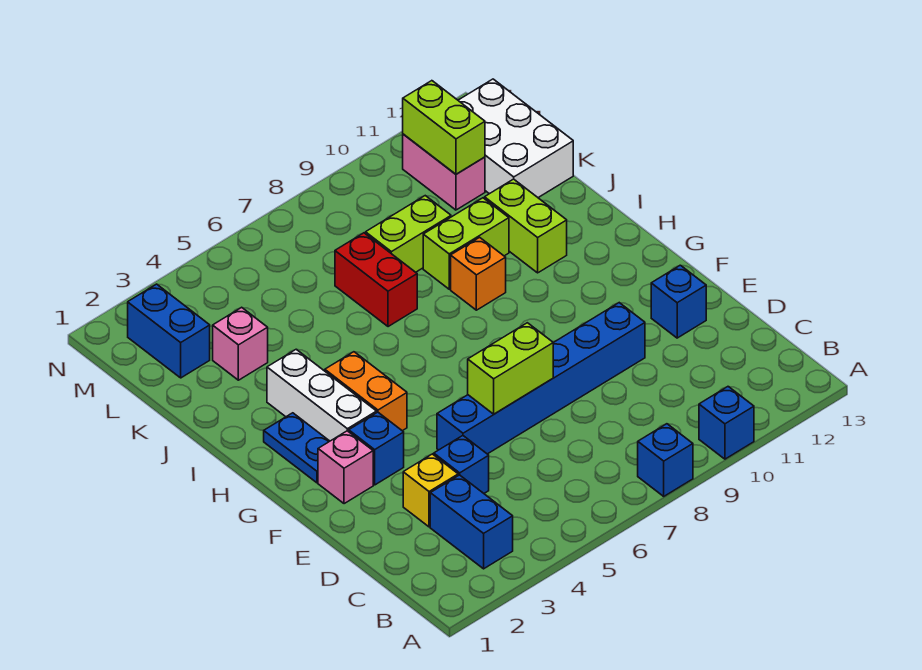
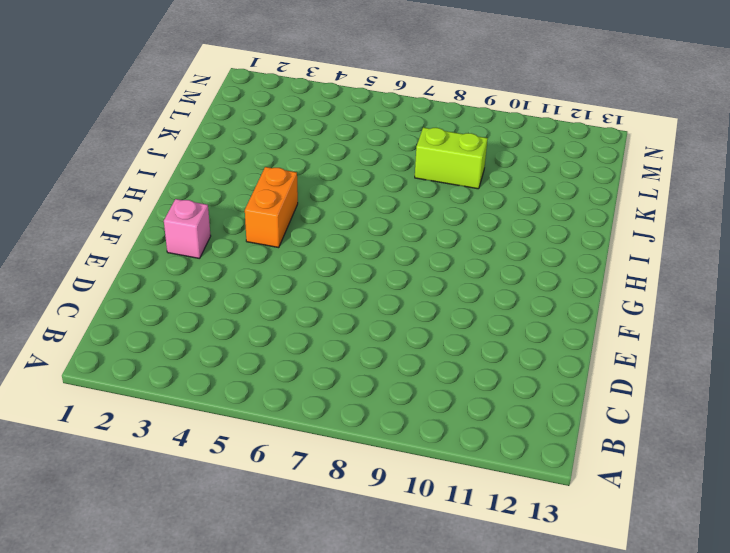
none -> blue 1x1 brick [638,424,693,496]
none -> blue 1x1 brick [699,387,754,459]
none -> blue 1x2 brick [430,475,513,569]

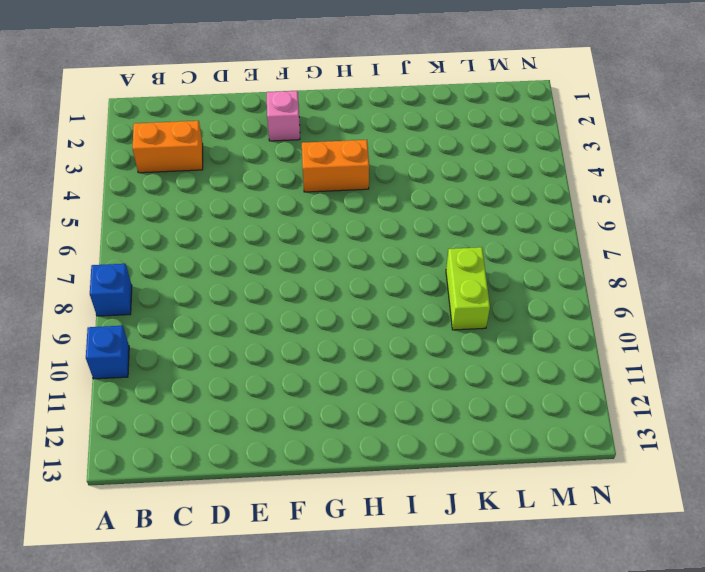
orange 1x2 brick [132,121,203,173] -> blue 1x2 brick [430,475,513,569]
none -> yellow 1x1 brick [403,454,458,527]
none -> blue 1x1 brick [434,436,489,493]
none -> blue 1x6 brick [437,303,645,454]

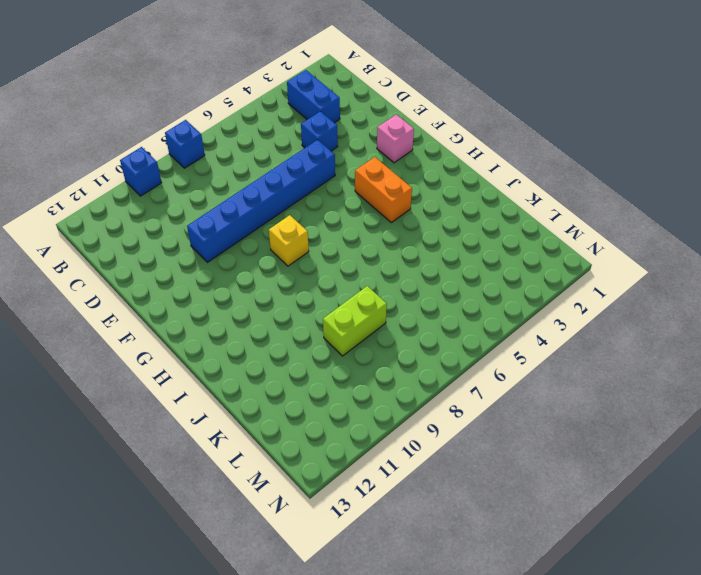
yellow 1x1 brick [269,215,309,266] -> yellow 1x1 brick moved to [403,454,458,527]
none -> blue 1x1 brick [651,265,706,338]
none -> blue 1x1 brick [349,412,404,485]
none -> blue 1x2 plate [264,413,330,483]

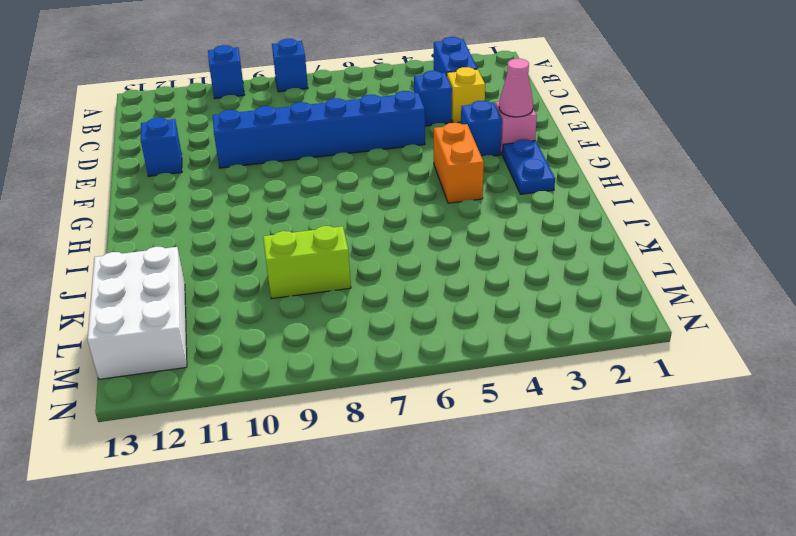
pink 1x1 cone [499,59,533,117] -> none
none -> white 1x3 brick [267,349,377,441]
none -> orange 1x1 brick [451,237,506,310]
none -> lime 1x2 brick [484,179,567,273]

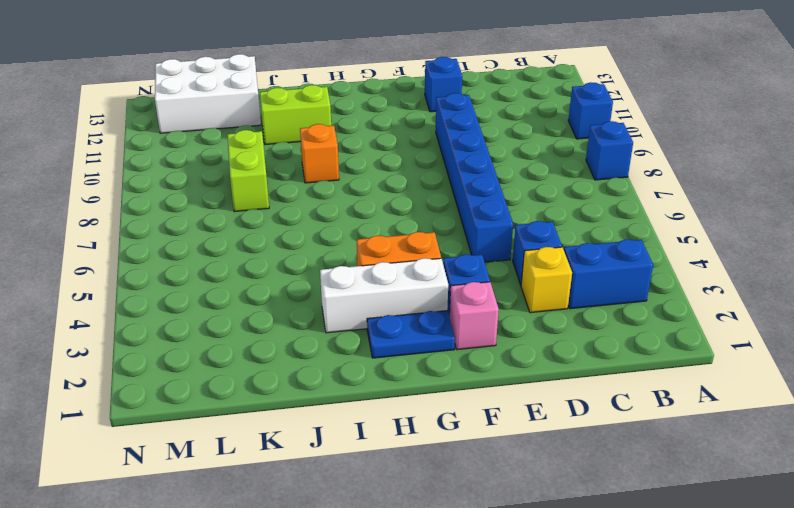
none -> red 1x2 brick [335,233,417,327]
none -> lime 1x2 brick [423,198,509,289]
none -> pink 1x1 brick [213,307,268,380]

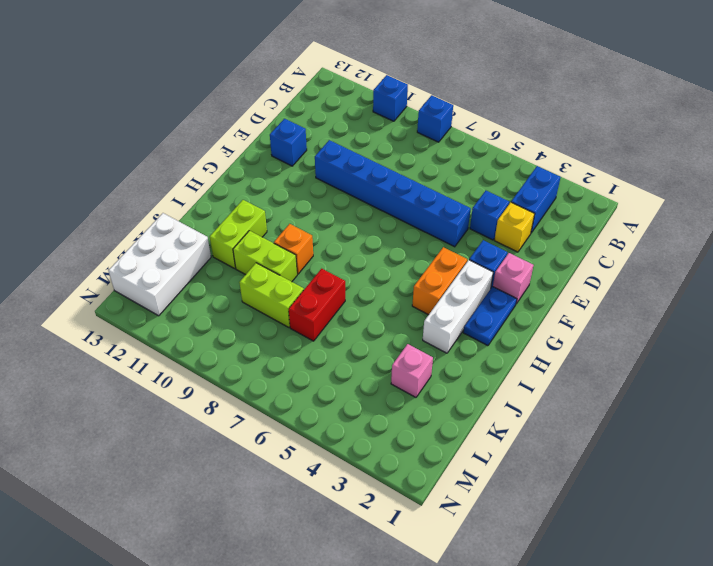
none -> blue 1x2 brick [128,284,210,378]
none -> pink 1x2 brick [403,134,485,210]
none -> lime 1x2 brick [468,323,553,414]

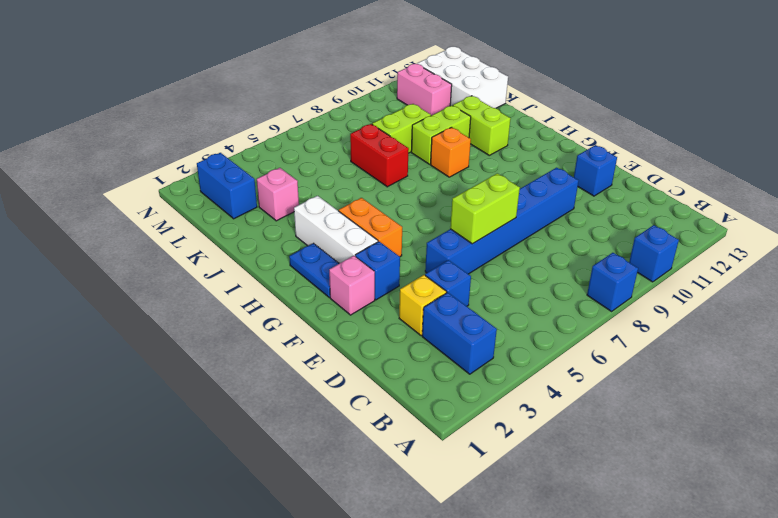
none -> lime 1x2 brick [403,81,485,174]

